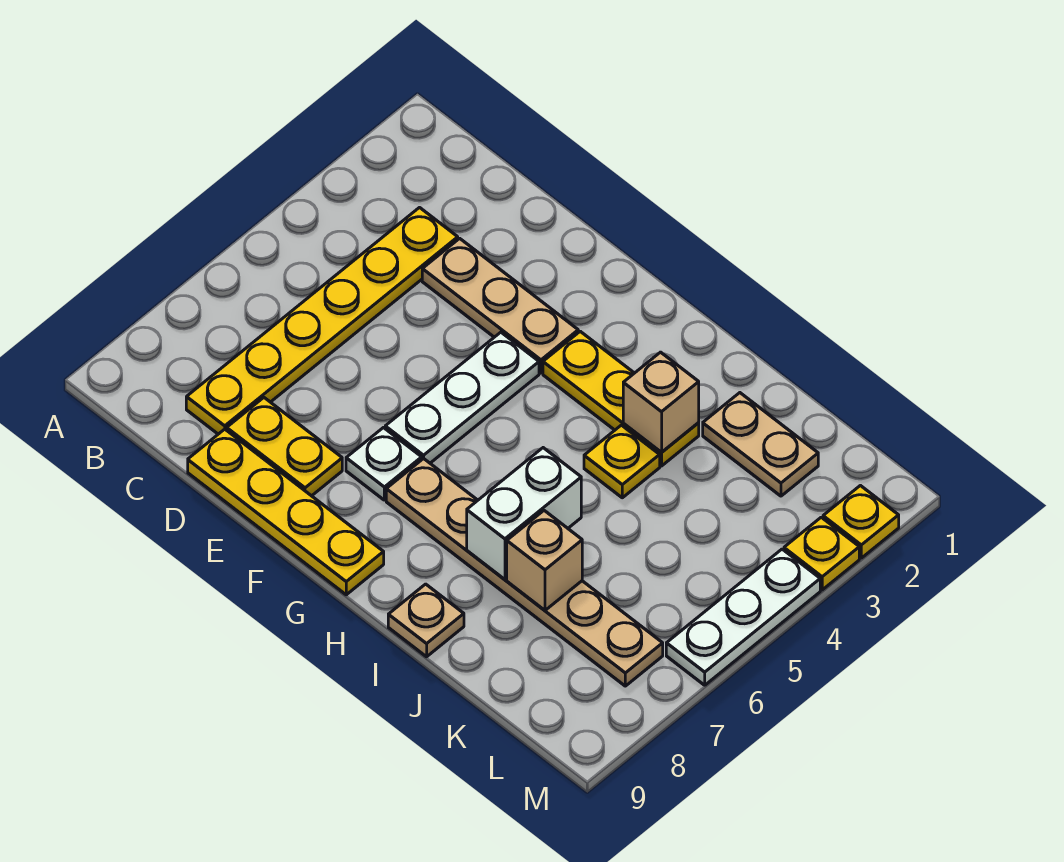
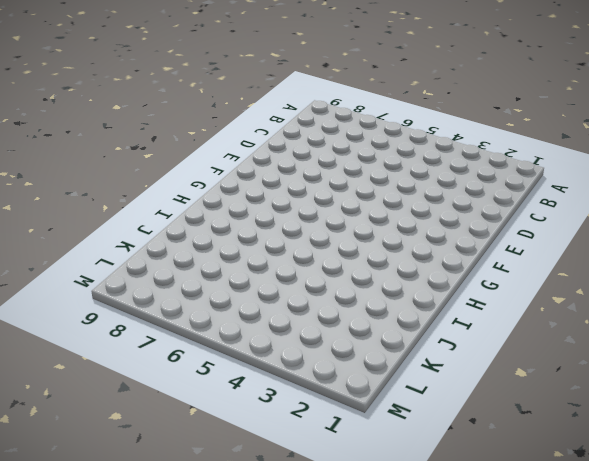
none -> yellow 1x6 plate [186,208,458,434]
none -> tan 1x3 plate [422,238,578,373]
none -> yellow 1x2 plate [227,398,342,496]

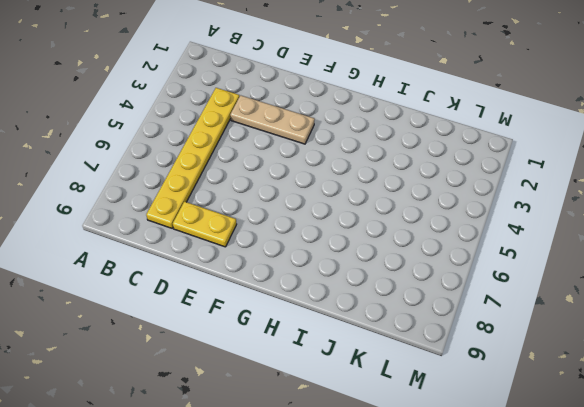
none -> yellow 1x4 plate [188,429,384,595]
none -> white 1x3 plate [385,332,539,463]
none -> white 1x1 plate [346,428,422,500]

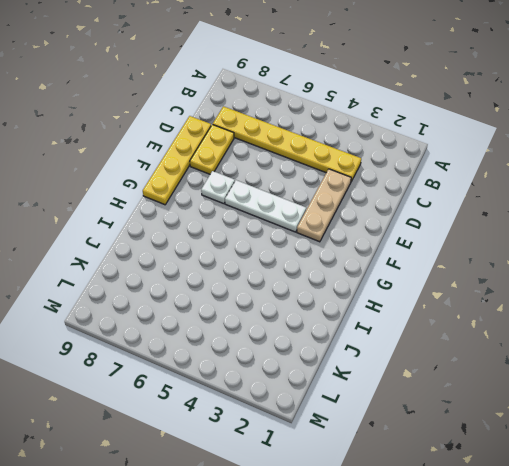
none -> yellow 1x3 plate [543,331,699,466]
none -> tan 1x6 plate [386,458,663,686]
none -> yellow 1x1 plate [584,425,660,498]

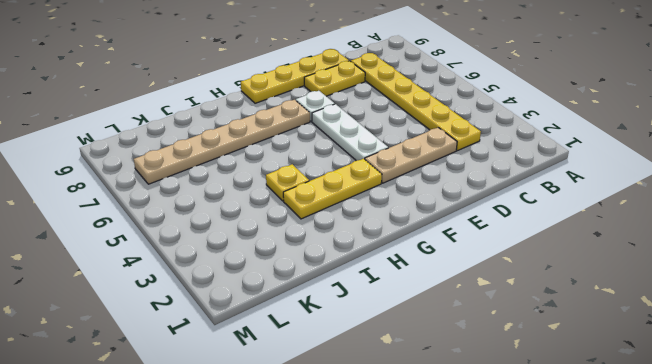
none -> tan 1x1 plate [388,584,464,657]
none -> tan 1x2 plate [703,393,818,496]
none -> yellow 1x1 plate [823,486,899,558]

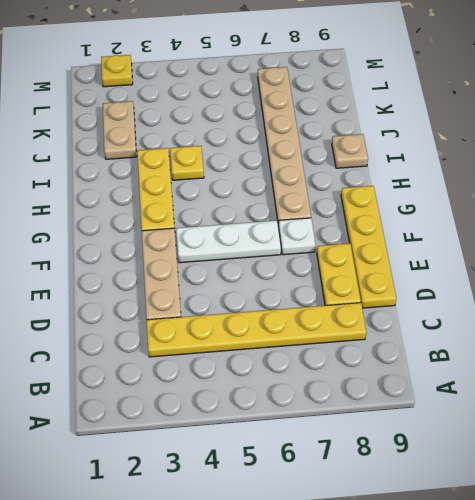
none -> yellow 1x1 plate [784,517,859,590]
none -> white 1x3 plate [666,549,820,685]
none -> tan 1x1 brick [623,352,699,453]

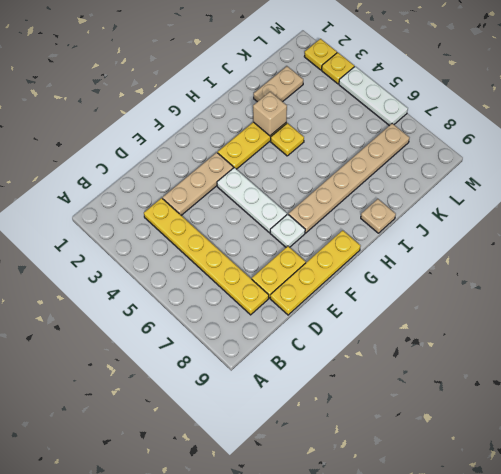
none -> white 1x2 brick [467,448,581,579]
none -> tan 1x1 brick [507,511,582,610]

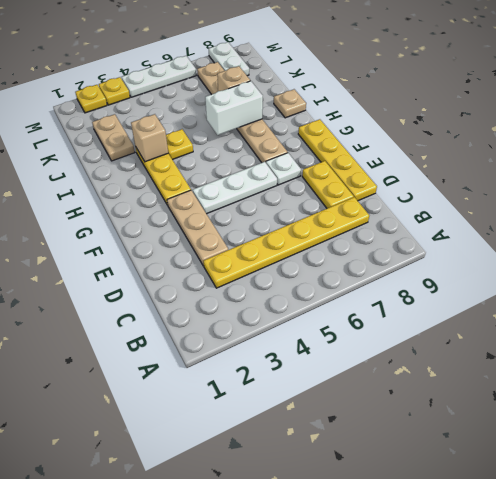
white 1x2 plate [209,42,249,76] -> none

